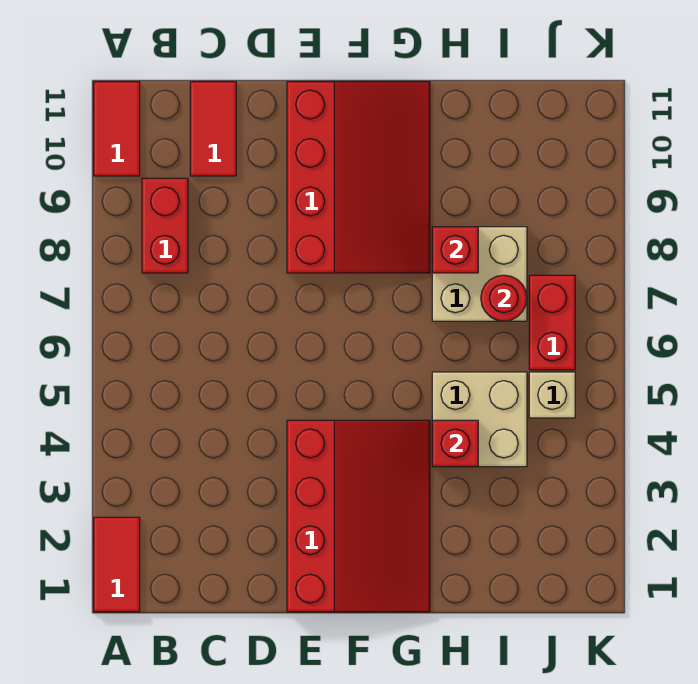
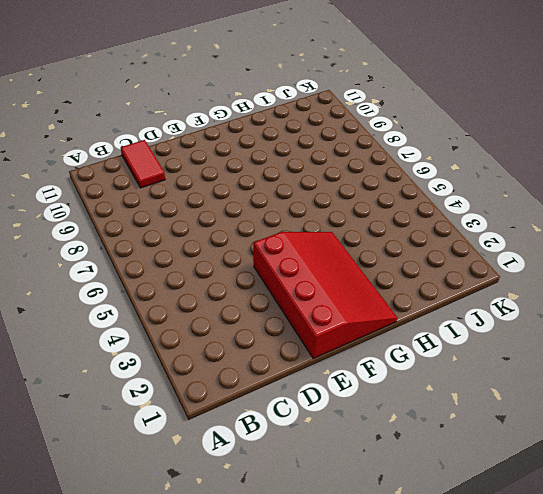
none -> red 1x2 tile [94,517,140,612]
none -> red 1x2 tile [94,82,140,176]
none -> red 1x2 brick [142,178,188,273]

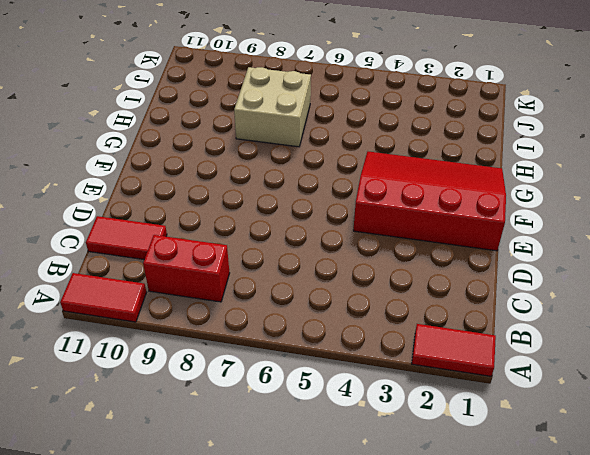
none -> red 3x4 slope [287,82,430,273]
none -> tan 2x2 brick [432,372,527,467]
none -> tan 1x1 brick [529,372,575,418]

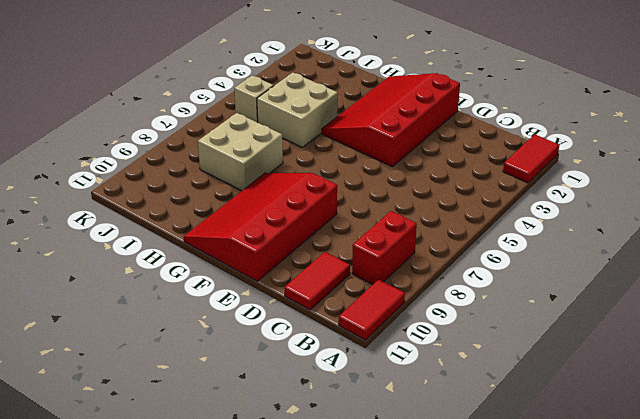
none -> red 1x2 brick [529,275,575,370]
none -> red 1x1 brick [432,420,478,467]
none -> red 1x1 brick [432,227,478,273]

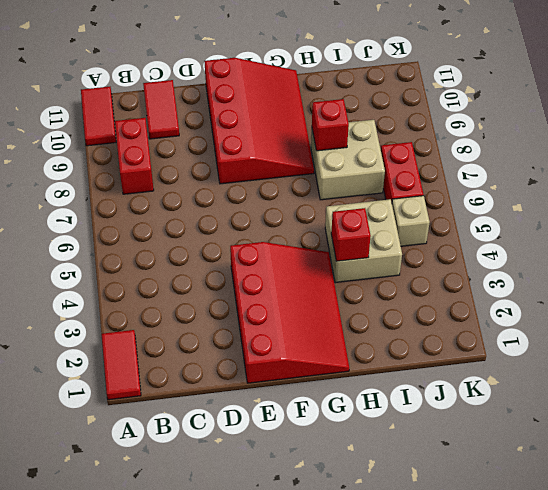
none -> red 1x1 round brick [481,275,527,321]

